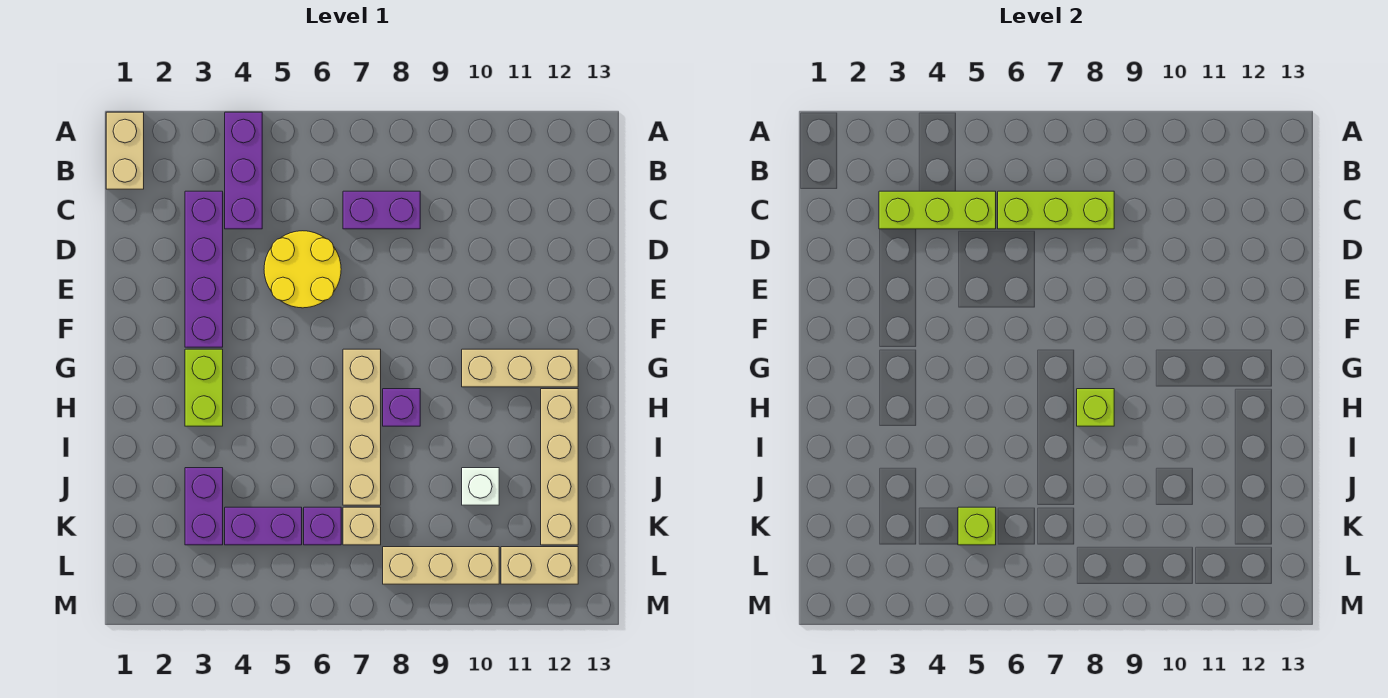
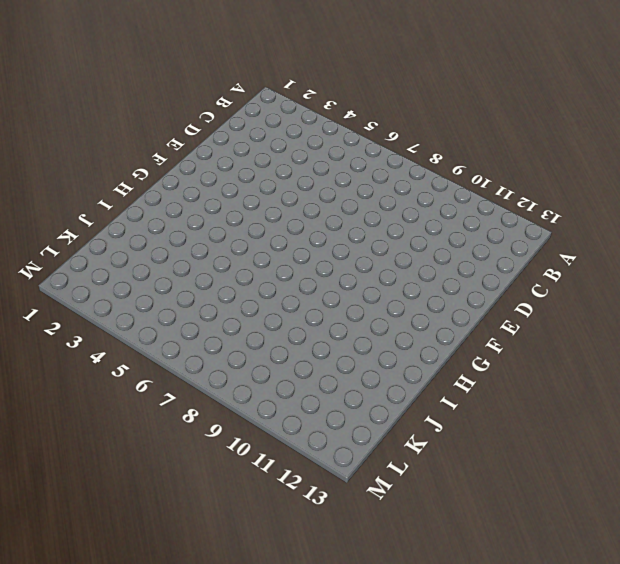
none -> tan 1x2 brick [106,112,144,189]
none -> purple 1x3 brick [225,112,262,229]
none -> purple 1x4 brick [185,191,223,347]

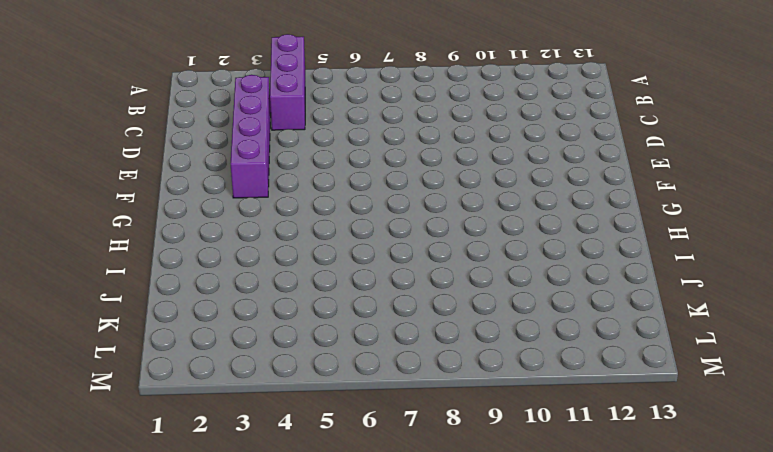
none -> tan 1x2 brick [106,112,144,189]
none -> purple 1x2 brick [343,191,420,229]
none -> yellow 2x2 round brick [264,231,341,308]

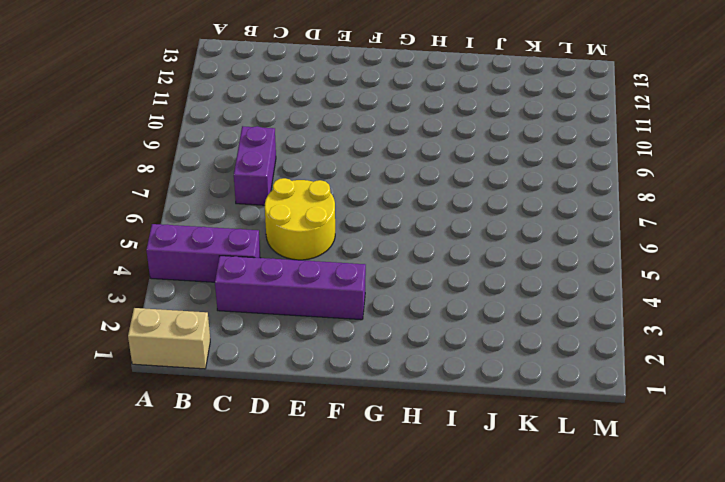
none -> lime 1x2 brick [185,349,223,426]
none -> tan 1x4 brick [343,349,381,505]
none -> tan 1x3 brick [462,349,578,387]

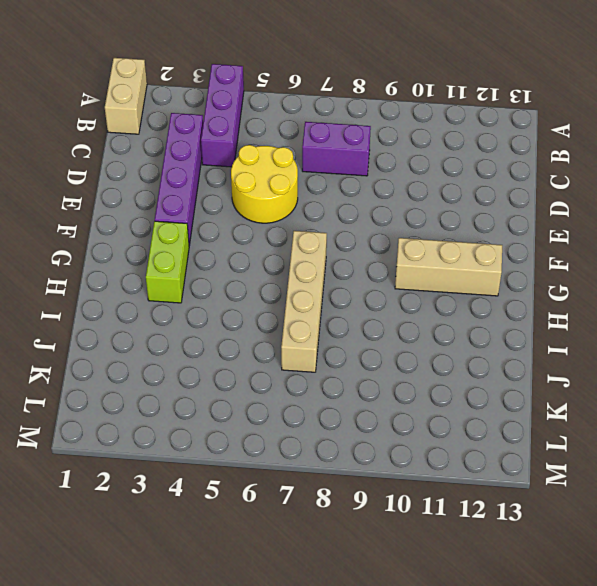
none -> purple 1x1 brick [383,389,420,426]
none -> tan 1x4 brick [541,389,578,545]
none -> purple 1x2 brick [185,468,223,545]

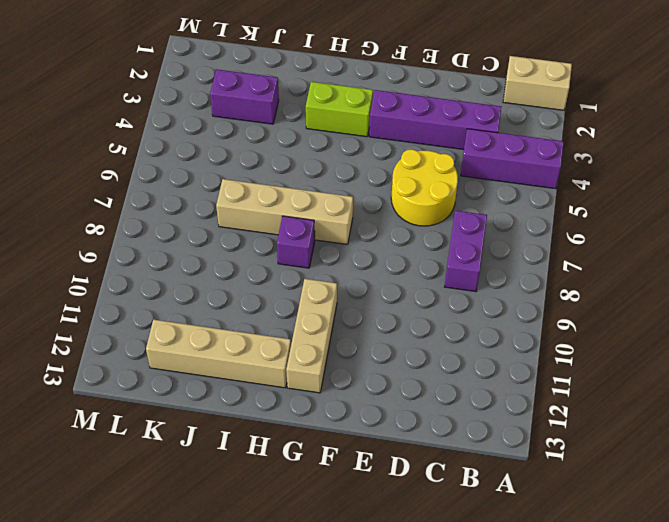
none -> white 1x1 brick [462,468,499,505]
none -> purple 1x2 brick [225,507,302,545]
none -> purple 1x1 brick [304,507,341,545]

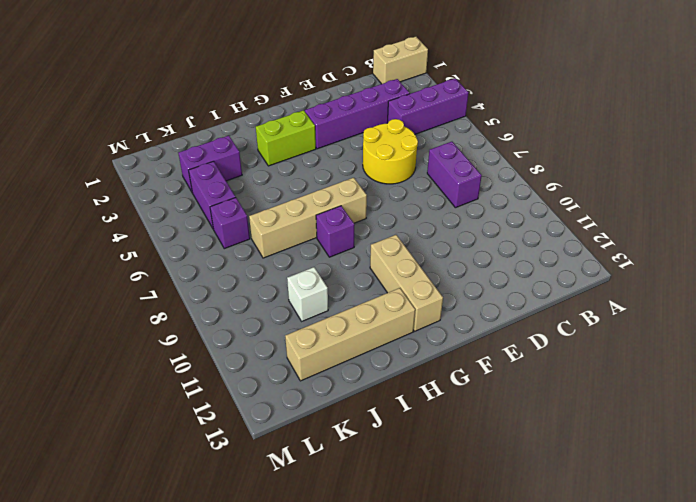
none -> tan 1x1 brick [343,507,381,545]
none -> tan 1x3 brick [383,547,499,584]
none -> tan 1x2 brick [501,547,578,584]

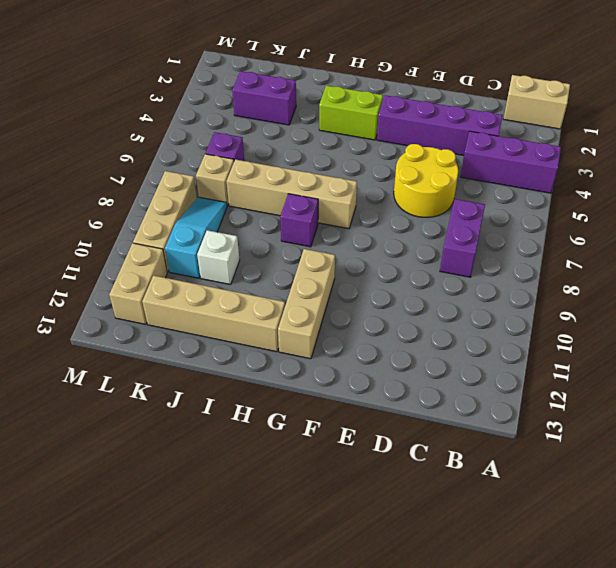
cyan 1x3 slope [165,197,227,278] -> none
none -> purple 1x2 brick [225,507,302,545]
none -> lime 1x3 brick [879,191,996,229]
none -> lime 1x3 brick [998,191,1114,229]

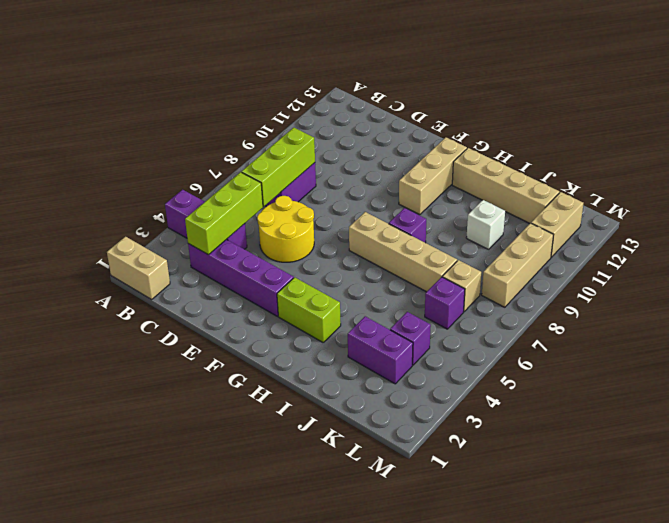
purple 1x1 brick [390,312,431,365] -> purple 1x2 brick [225,507,302,545]
none -> lime 1x1 brick [1077,389,1114,426]
none -> lime 1x1 brick [958,507,996,545]

